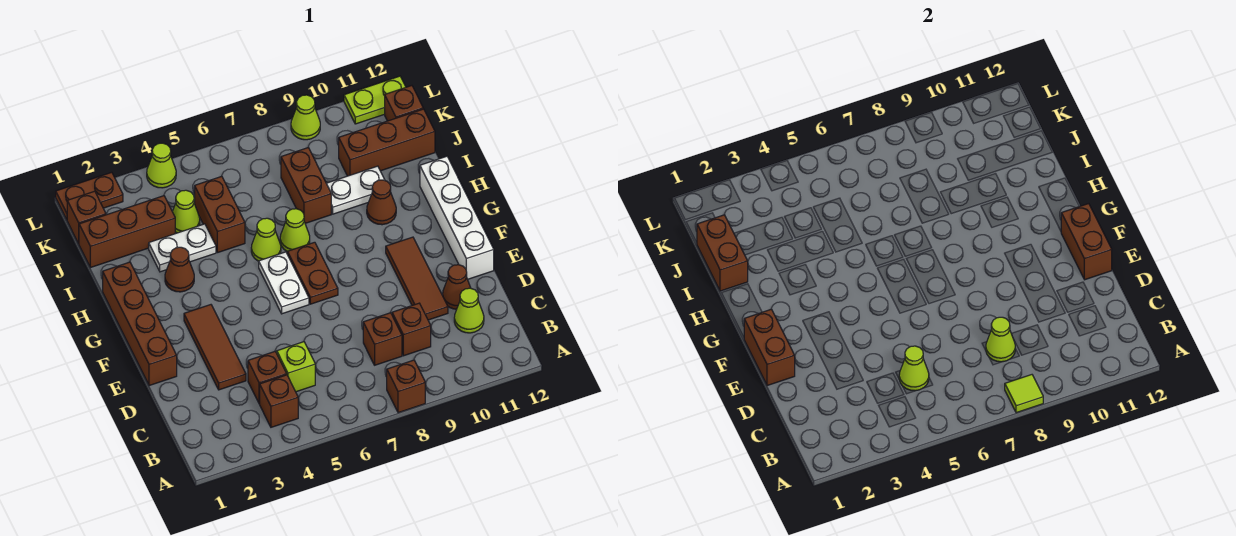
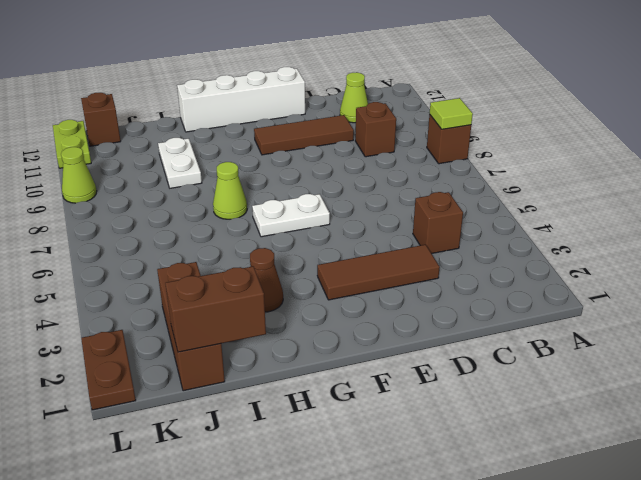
none -> brown 1x1 brick [260,375,298,427]
none -> lime 1x1 brick [277,342,315,392]
none -> brown 1x1 brick [363,313,402,365]
none -> brown 1x1 cone [443,265,471,309]

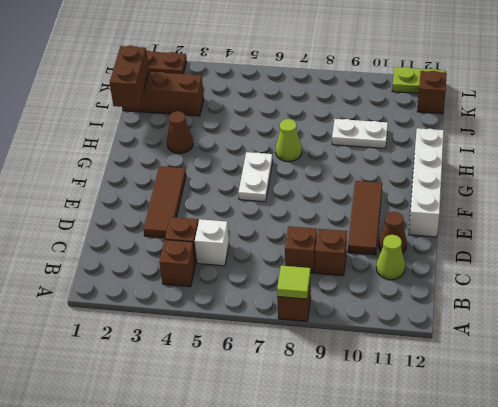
white 1x1 brick [195,219,229,266] -> lime 1x1 brick [277,342,315,392]
none -> brown 1x4 brick [103,262,177,386]
none -> brown 1x2 plate [287,242,338,304]
none -> lime 1x1 cone [251,218,281,261]
none -> brown 1x1 cone [367,180,396,225]

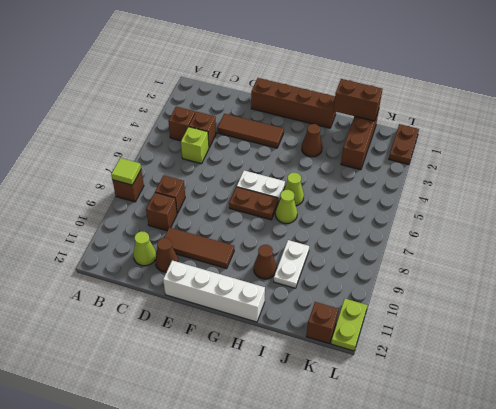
none -> white 1x2 plate [149,224,216,272]
none -> brown 1x2 brick [195,176,245,253]
none -> brown 1x2 brick [281,148,331,223]
none -> lime 1x1 cone [172,190,200,233]

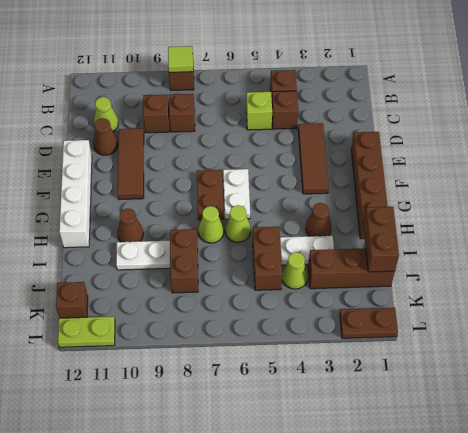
none -> brown 1x3 brick [339,109,435,176]
none -> brown 1x1 brick [67,191,106,244]
none -> lime 1x1 cone [147,143,176,188]
none -> lime 1x1 cone [291,95,320,140]

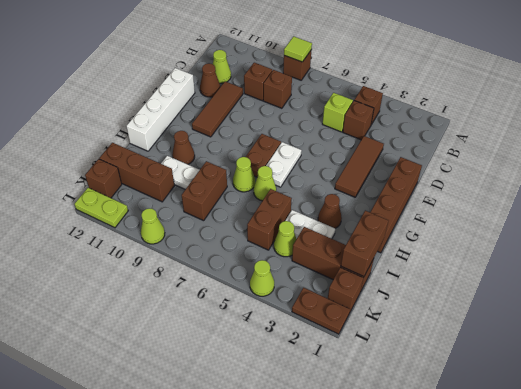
none -> lime 1x1 cone [899,346,929,391]
none -> lime 1x1 cone [986,317,1015,362]
none -> brown 1x2 brick [744,309,795,386]
none -> brown 1x2 brick [1061,204,1112,280]

